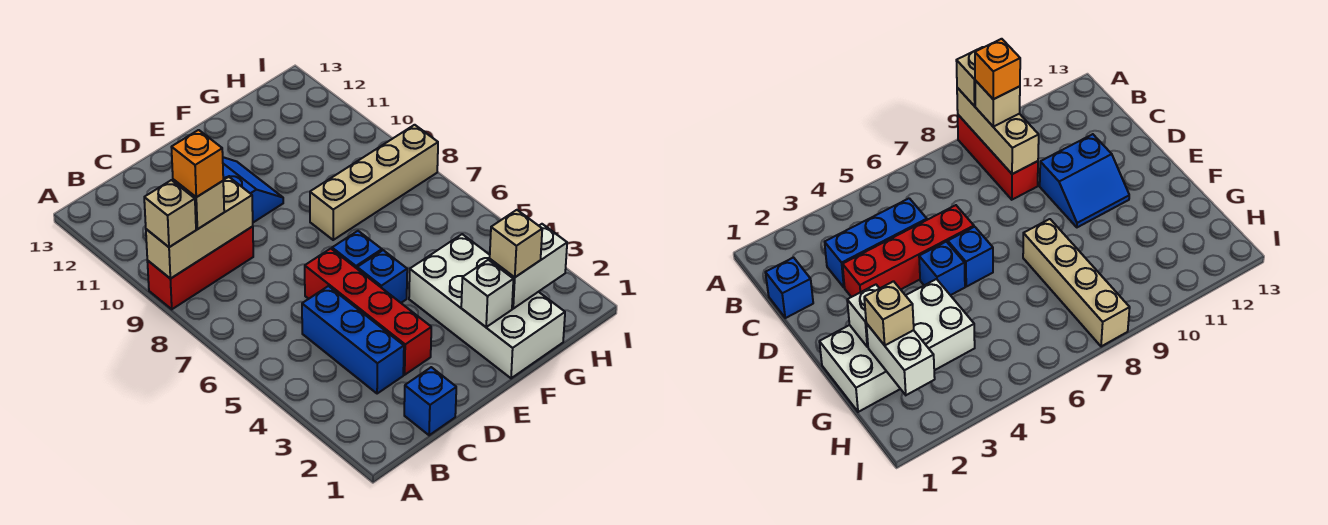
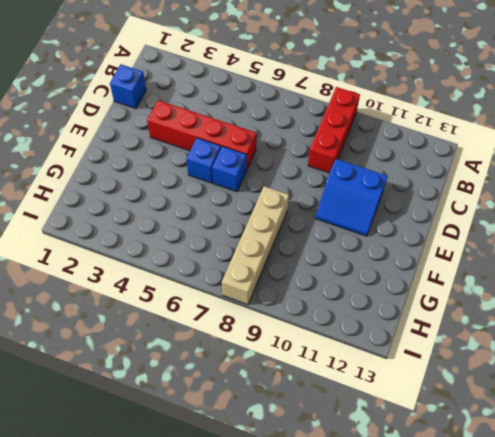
none -> blue 1x3 brick [302,286,404,394]
none -> white 2x4 brick [409,234,565,378]
none -> tan 1x3 brick [146,177,253,279]

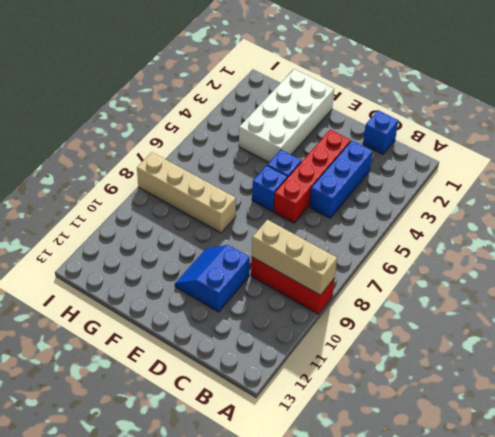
none -> white 1x1 brick [461,260,513,327]
none -> white 1x2 brick [490,224,567,309]
none -> tan 1x1 brick [144,180,196,247]

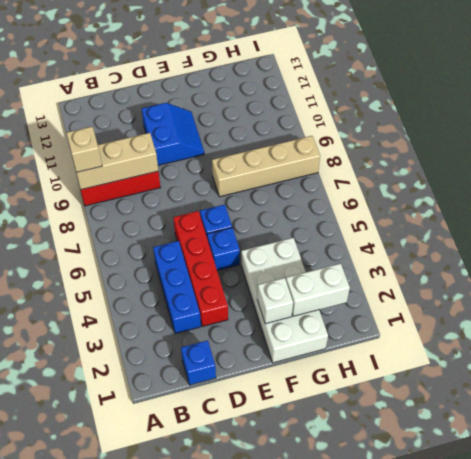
none -> tan 1x1 brick [173,179,224,229]
none -> tan 1x1 brick [490,210,542,277]
none -> orange 1x1 brick [171,130,223,197]

